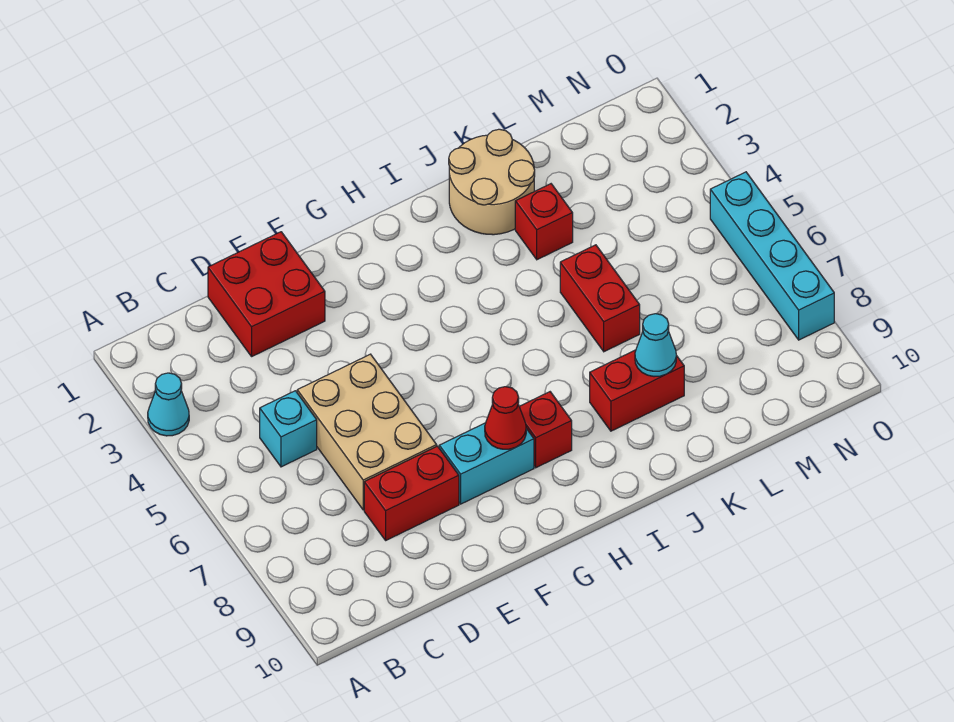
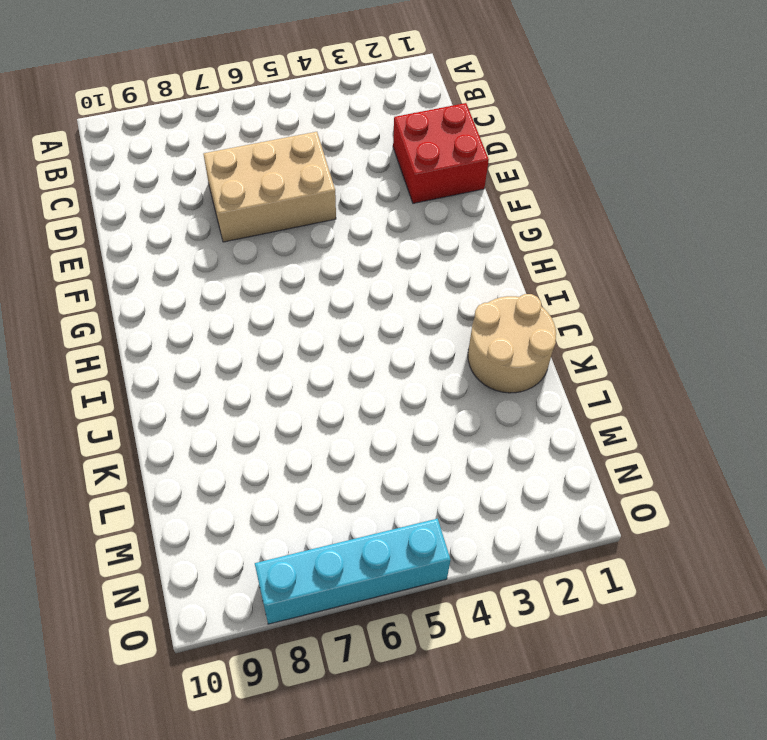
none -> cyan 1x1 cone [148,373,189,436]
none -> cyan 1x1 brick [260,391,317,467]
none -> red 1x2 brick [364,446,459,540]

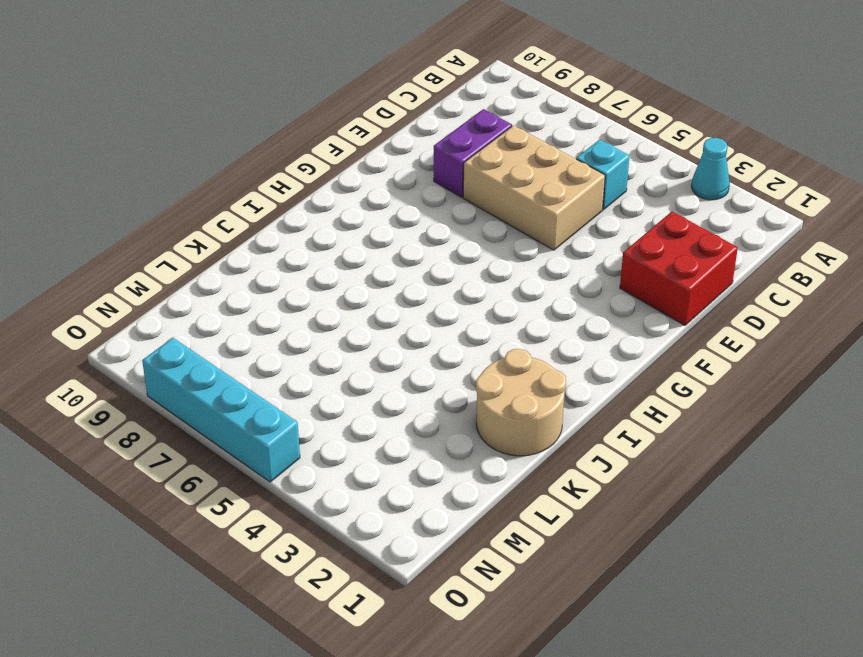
purple 1x2 brick [434,109,512,197] -> red 1x2 brick [364,446,459,540]
none -> cyan 1x2 brick [439,423,534,504]
none -> red 1x1 brick [519,392,572,468]
none -> red 1x2 brick [590,350,684,431]

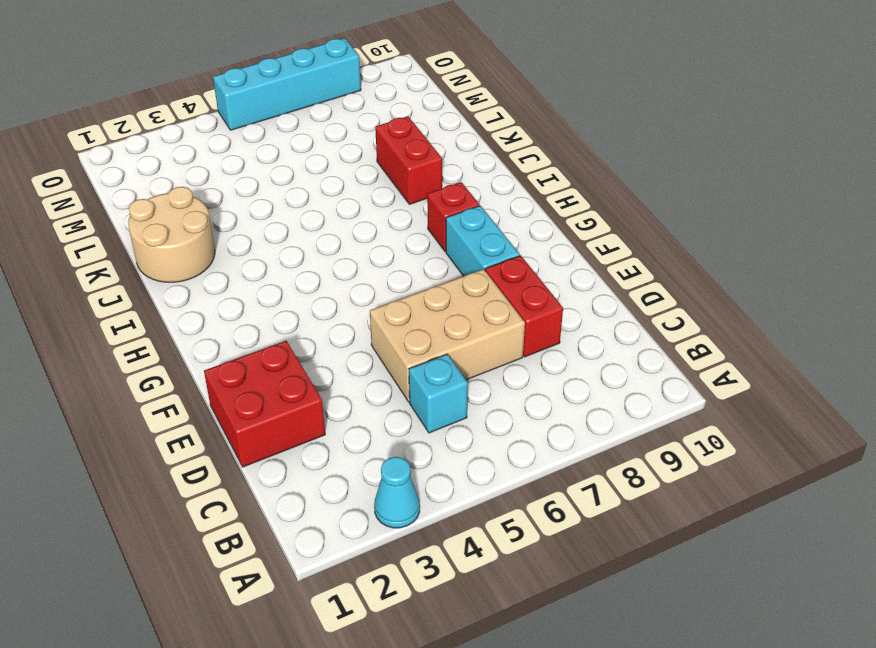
none -> red 1x1 brick [515,184,573,260]
none -> red 1x2 brick [560,245,640,352]
none -> red 1x1 cone [485,387,526,449]

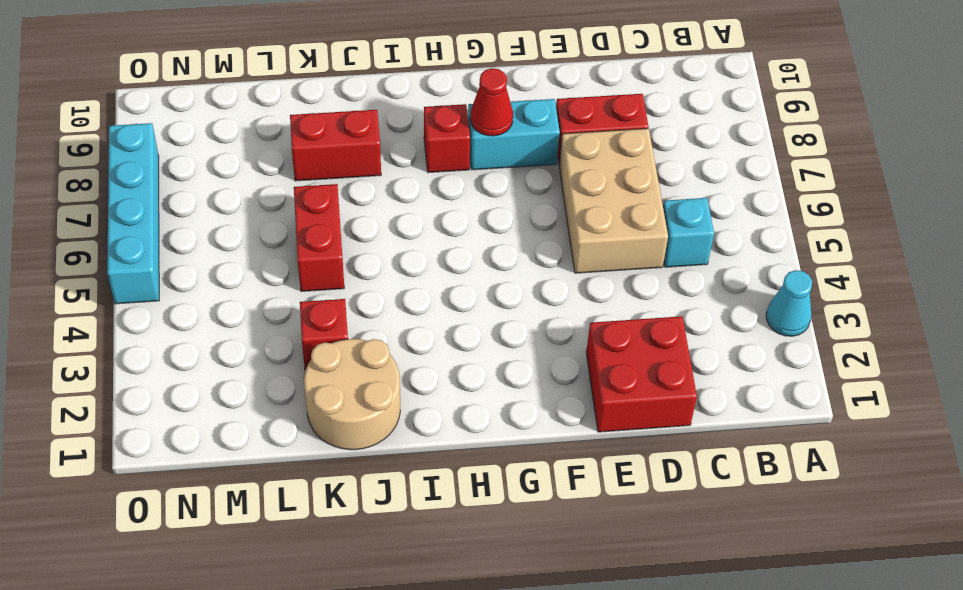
none -> cyan 1x1 cone [635,314,676,377]

